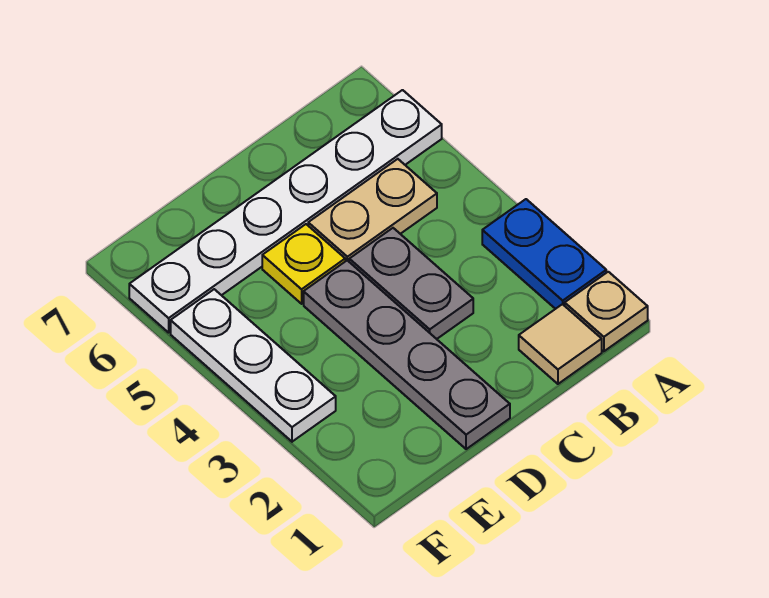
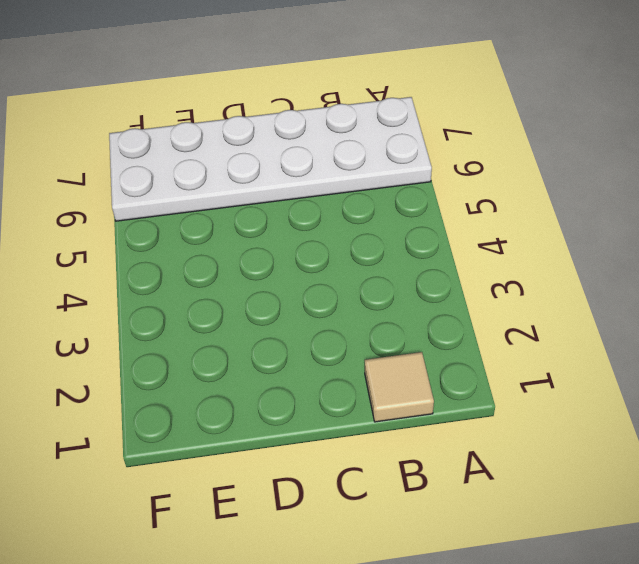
white 2x6 plate [109,97,432,221] -> white 1x6 plate [129,90,442,333]
none -> tan 1x1 plate [565,272,648,351]
none -> blue 1x2 plate [482,199,606,309]

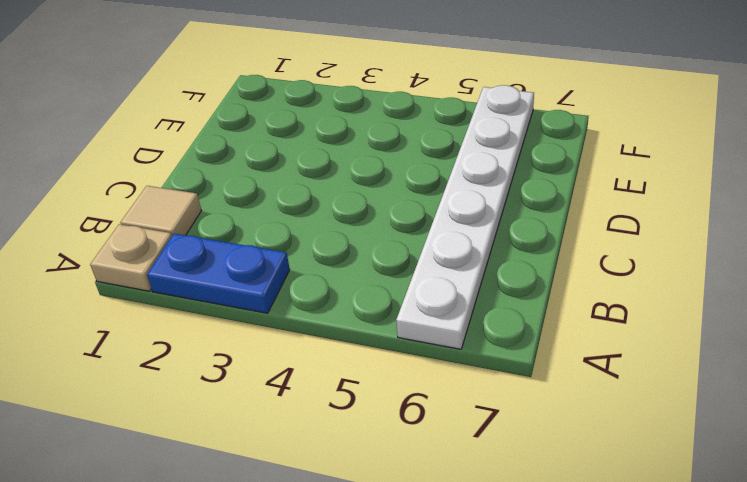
none -> tan 1x2 plate [308,159,437,261]
none -> grey 1x2 plate [349,228,473,339]

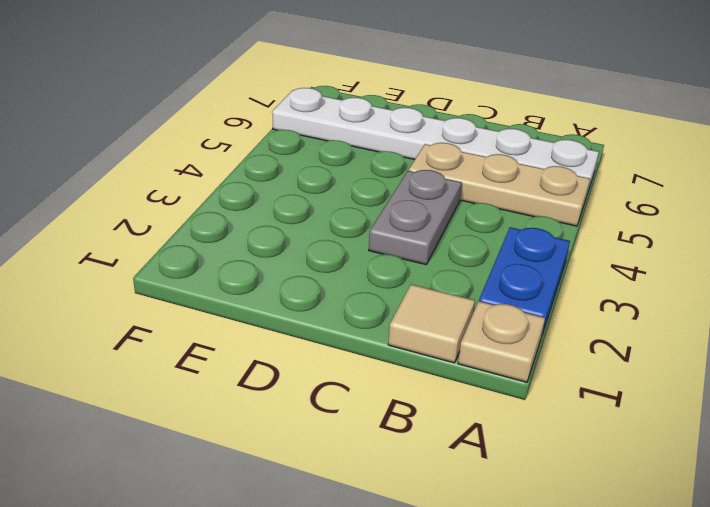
tan 1x3 plate [409,143,590,226] -> tan 1x2 plate [308,159,437,261]
none -> grey 1x4 plate [304,260,510,449]
none -> yellow 1x1 plate [262,224,345,304]

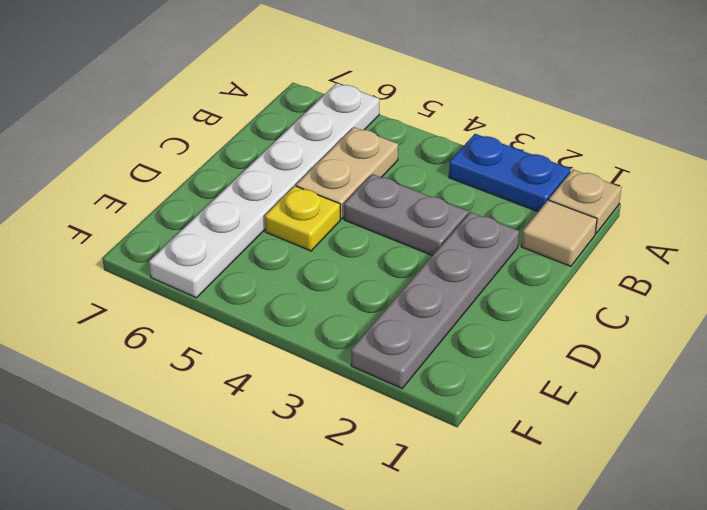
grey 1x4 plate [351,212,519,388] -> grey 1x4 plate turned to [304,260,510,449]
none -> white 1x3 plate [171,289,336,442]

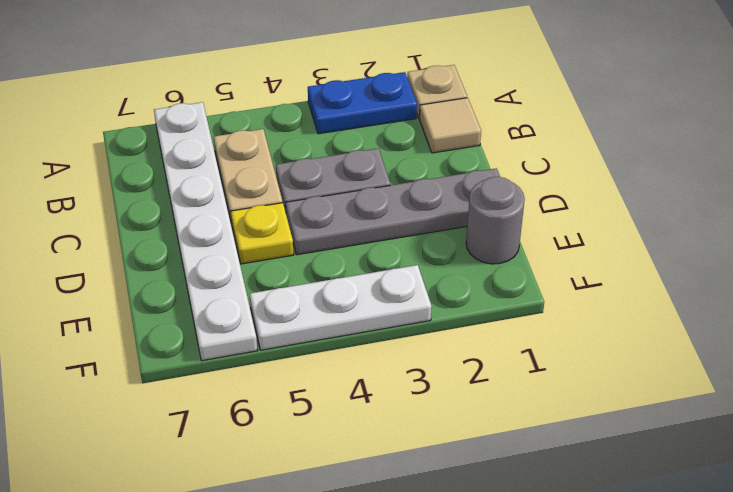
grey 1x1 round brick [466,177,525,264] -> none

